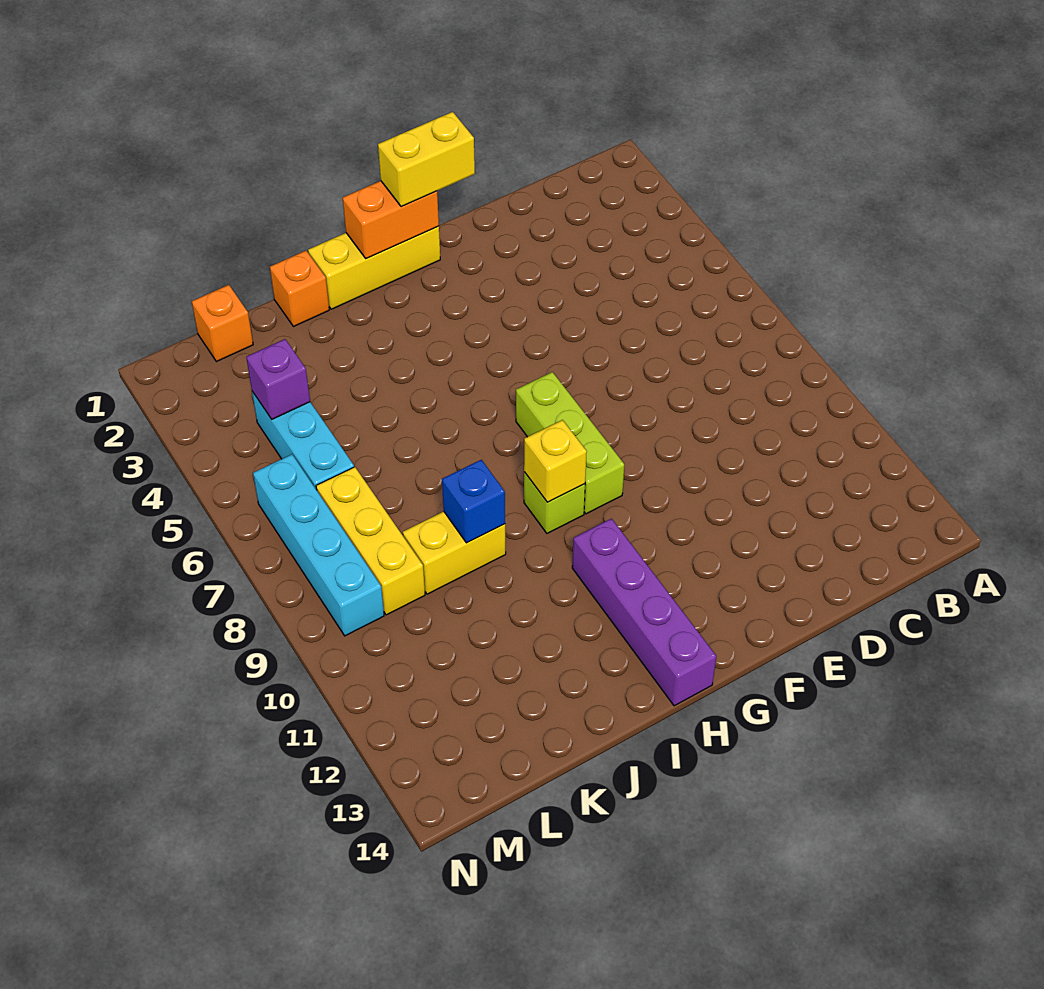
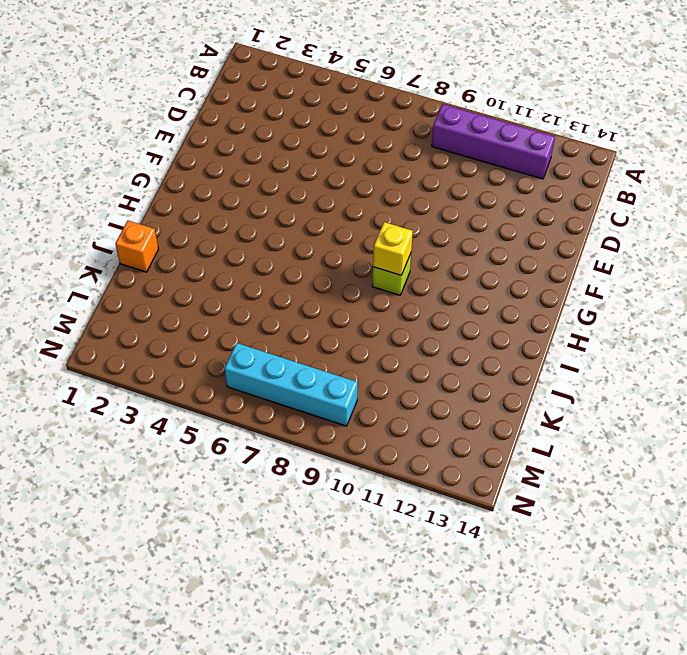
purple 1x4 brick [432,104,555,179] -> purple 1x4 brick moved to [572,519,716,706]
none -> yellow 1x3 brick [308,226,440,309]
none -> lime 1x3 brick [516,372,624,514]
none -> yellow 1x2 brick [403,511,506,594]

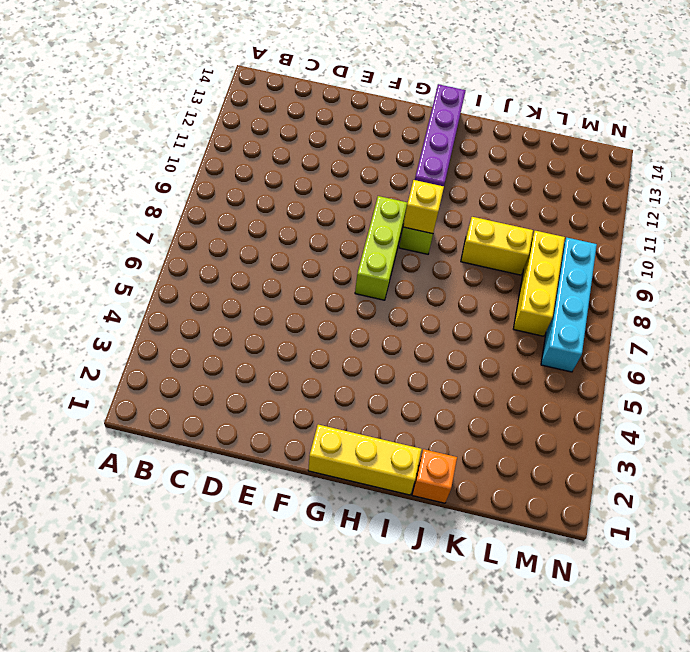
none -> orange 1x1 brick [192,285,253,362]
none -> cyan 1x3 brick [252,391,354,490]
none -> orange 1x2 brick [343,181,439,259]

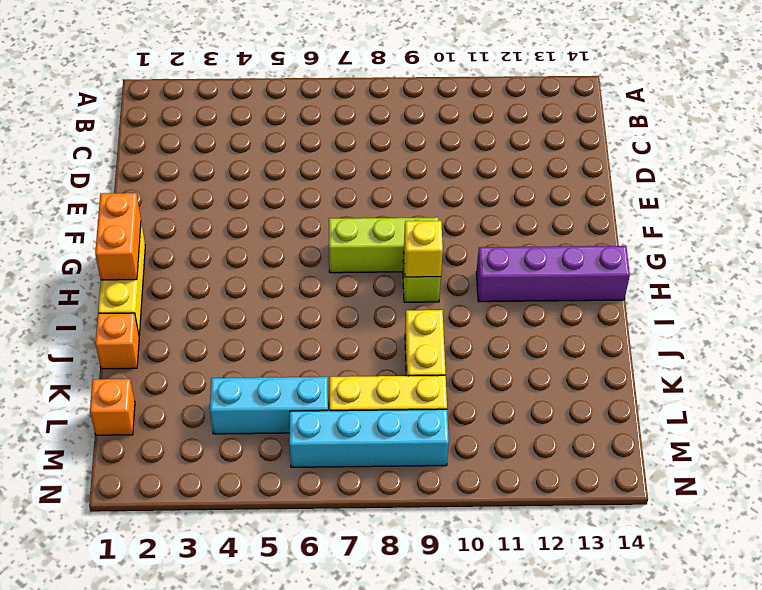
none -> blue 1x1 brick [442,460,505,543]
none -> purple 1x1 brick [246,339,310,419]
none -> yellow 1x2 brick [378,112,475,207]

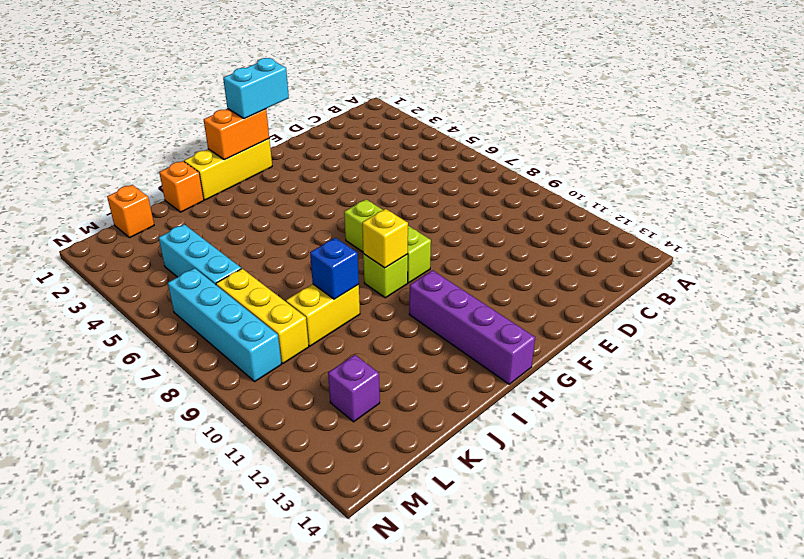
cyan 1x2 brick [223,58,289,119] -> yellow 1x2 brick [378,112,475,207]
purple 1x1 brick [328,355,380,422] -> purple 1x1 brick moved to [246,339,310,419]

